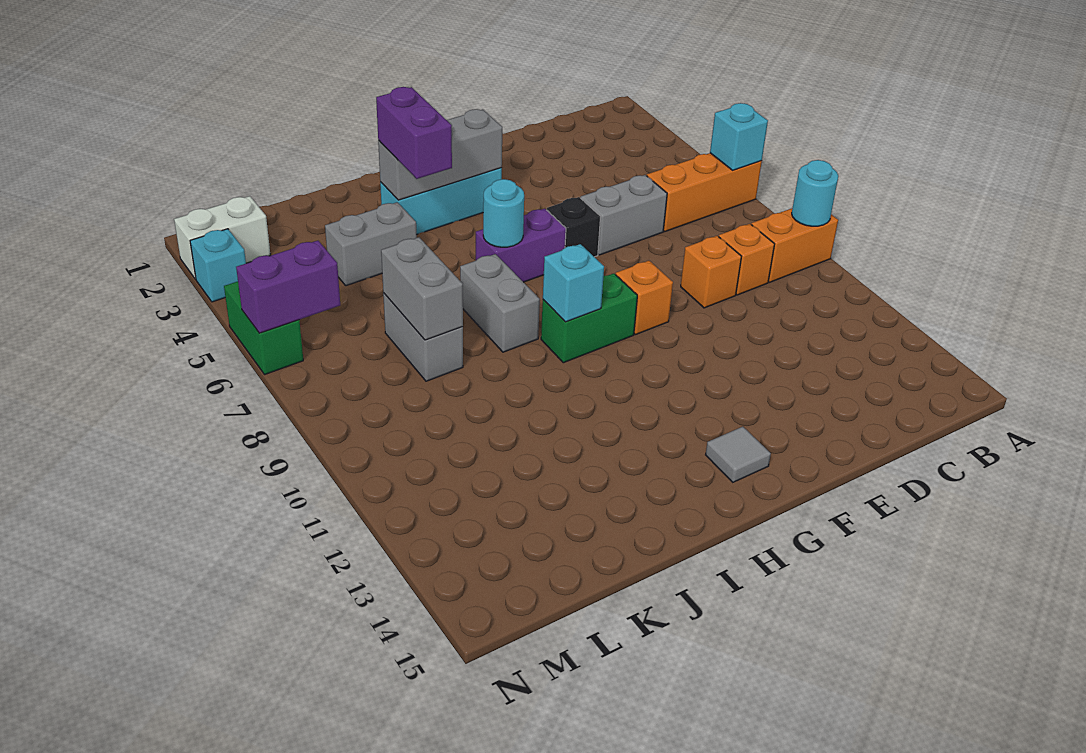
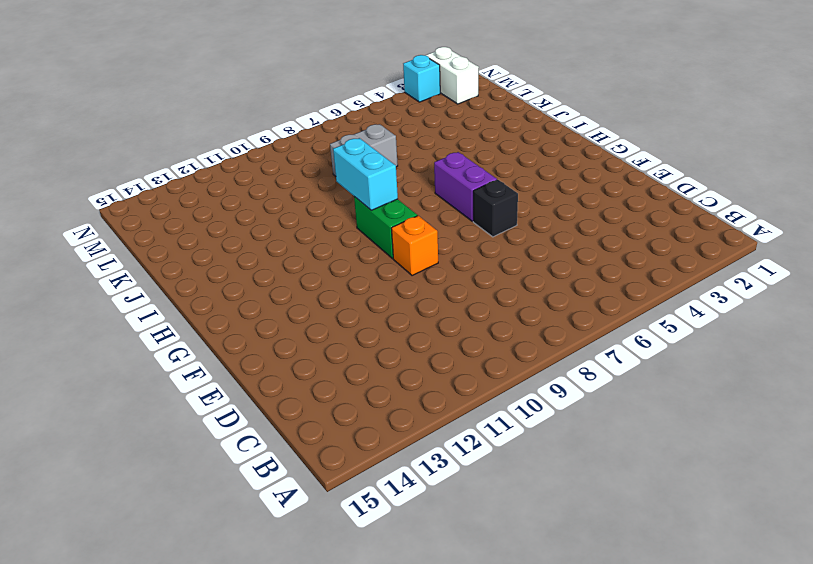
cyan 1x2 brick [333,138,398,210] -> cyan 1x1 brick [543,244,604,322]
none -> orange 1x3 brick [647,153,762,231]
none -> orange 1x2 brick [751,208,838,282]
none -> orange 1x1 brick [719,224,775,295]

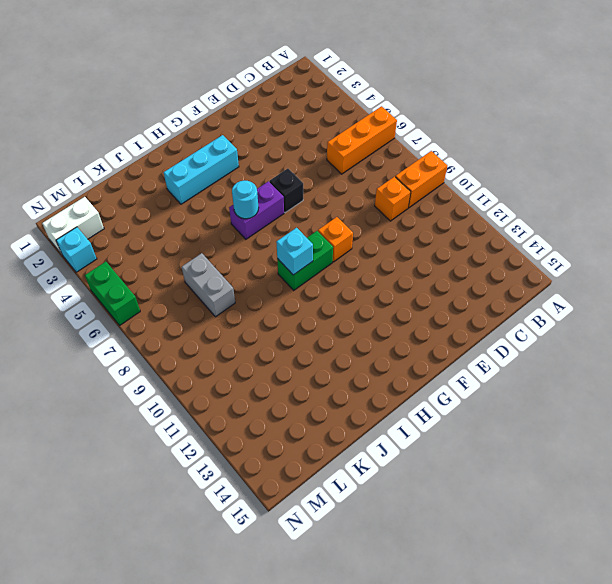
none -> grey 1x2 brick [581,175,667,255]
none -> orange 1x1 brick [681,236,741,308]
none -> grey 1x1 tile [706,427,771,482]

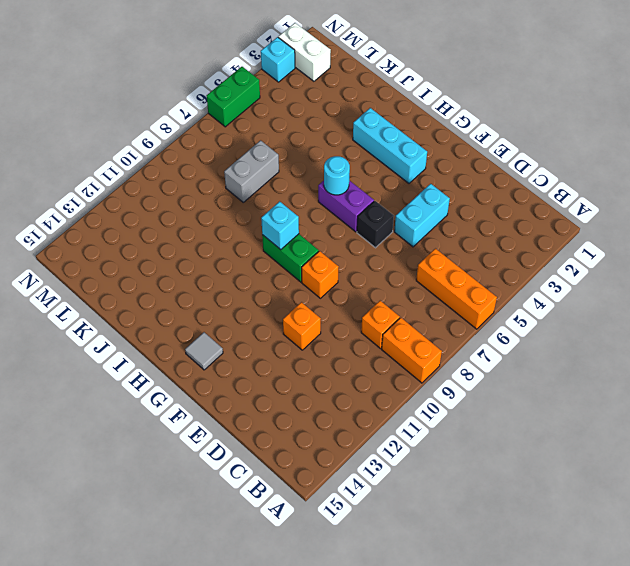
cyan 1x2 brick [394,184,450,247] -> none
orange 1x1 brick [283,302,321,350] -> orange 1x1 brick moved to [681,236,741,308]
none -> grey 1x2 brick [581,175,667,255]
none -> grey 1x2 brick [460,254,540,352]
none -> grey 1x2 brick [325,202,417,286]

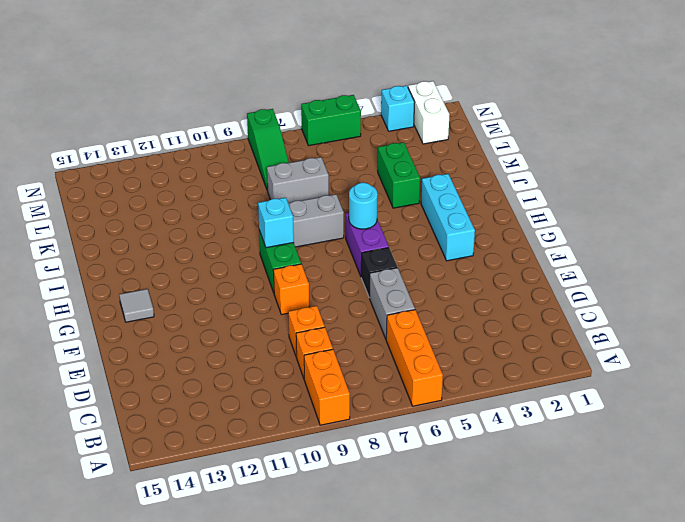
green 1x2 brick [378,142,420,208] -> grey 1x2 brick [325,202,417,286]
green 1x3 slope [247,109,289,191] -> none
none -> cyan 1x1 brick [710,103,768,170]
none -> cyan 1x1 round brick [792,160,838,226]
none -> grey 1x3 brick [378,109,502,200]

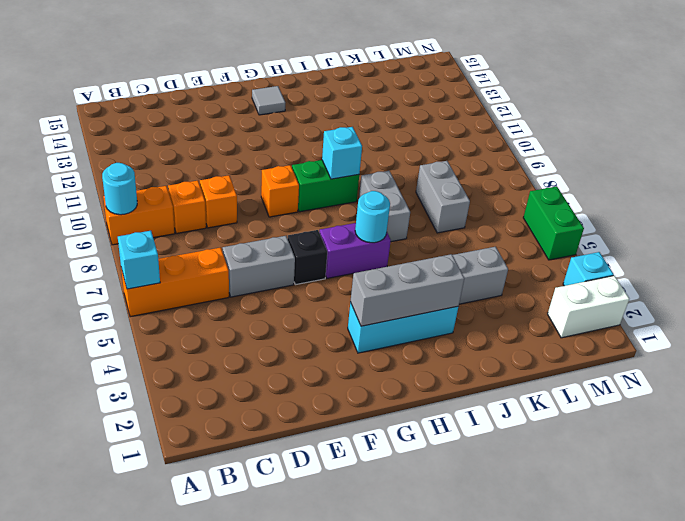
none -> grey 1x2 brick [381,237,463,340]
none -> purple 1x2 brick [236,241,340,333]
none -> purple 1x2 brick [376,87,452,179]

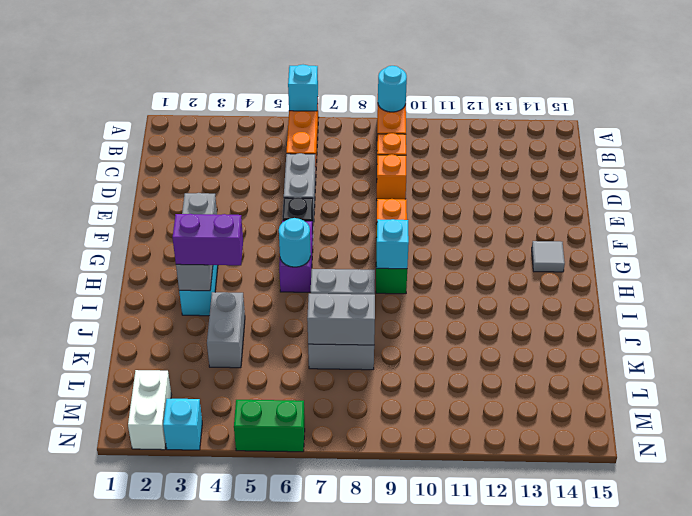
none -> purple 1x2 brick [236,241,340,333]

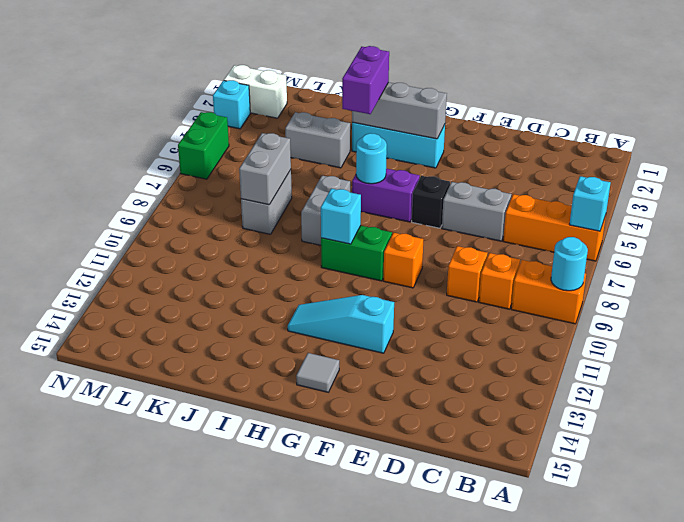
cyan 1x3 slope [288,295,394,353] -> none
none -> purple 1x2 brick [236,241,340,333]

